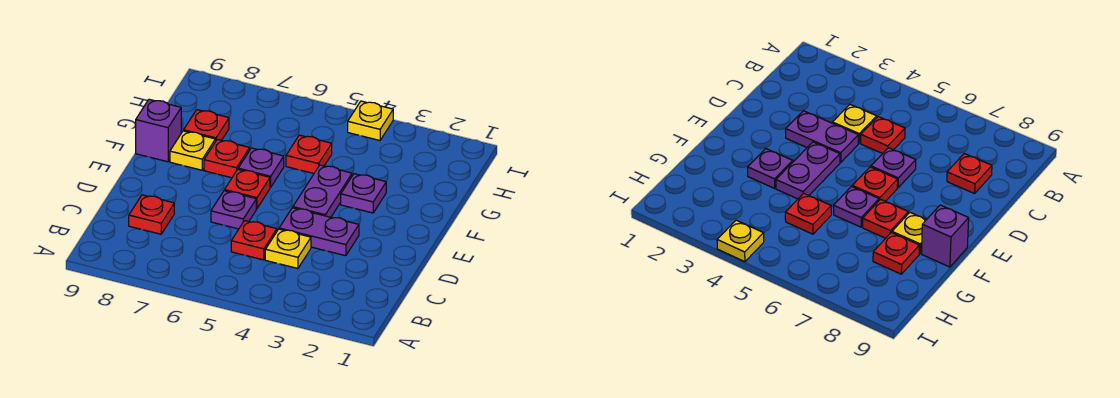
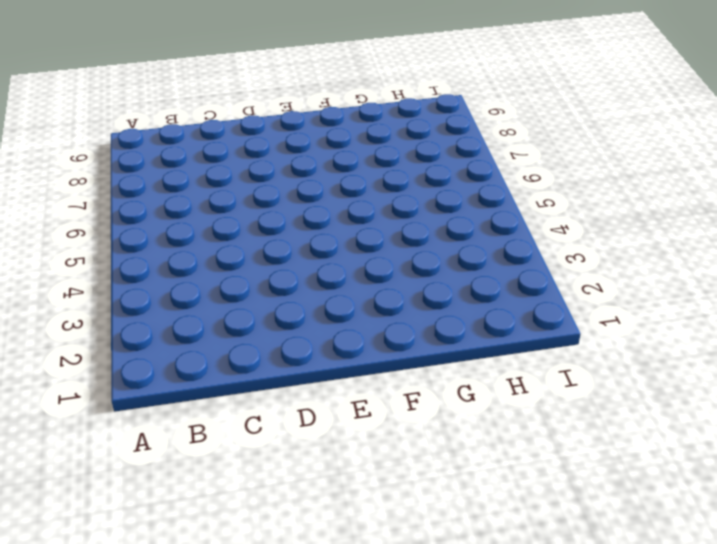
none -> yellow 1x1 plate [265,229,311,268]
none -> red 1x1 plate [231,221,277,260]
none -> red 1x1 plate [129,195,174,234]

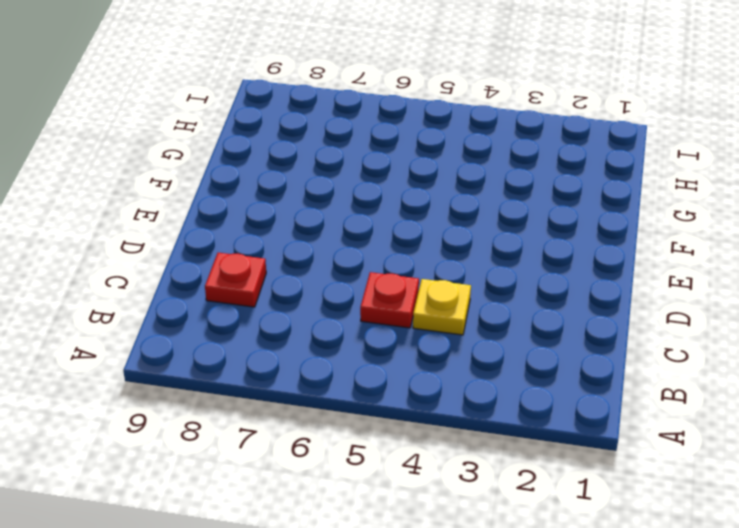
none -> purple 1x2 plate [279,208,359,256]
none -> purple 1x1 plate [211,191,256,229]
none -> purple 1x2 plate [293,165,352,217]

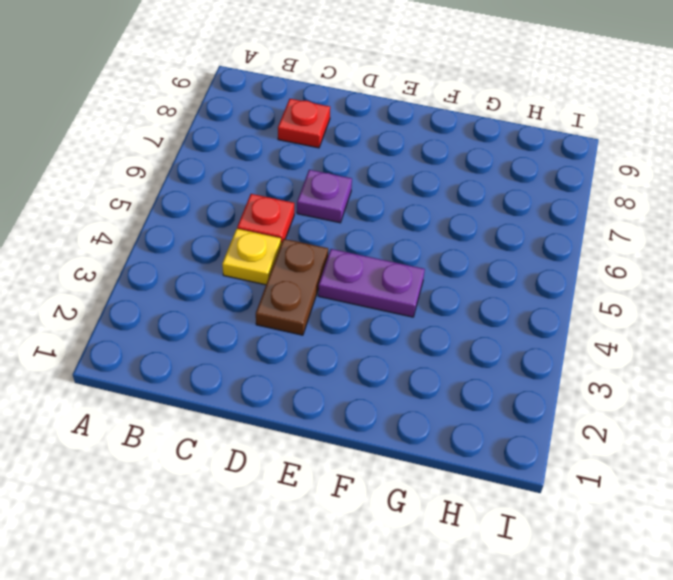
brown 1x2 plate [256,239,328,335] -> purple 1x2 plate [279,208,359,256]
none -> red 1x1 plate [225,169,270,209]
none -> purple 1x1 plate [341,174,386,213]
none -> purple 1x1 plate [238,148,284,187]

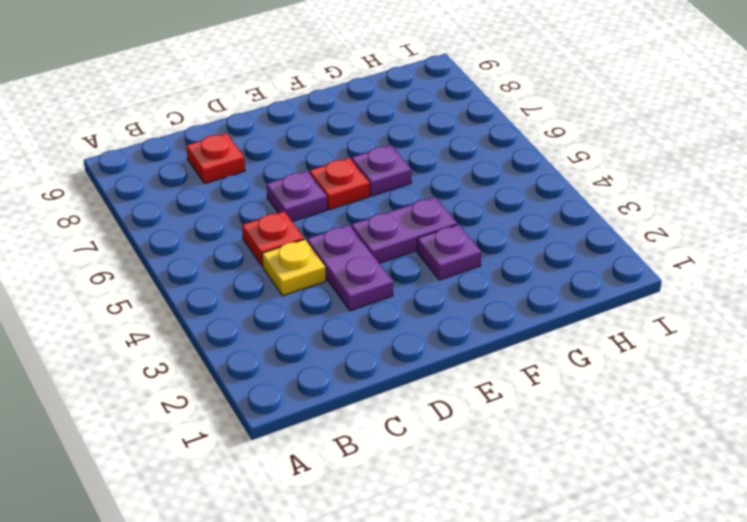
none -> red 1x1 plate [204,139,250,178]
none -> yellow 1x1 plate [170,131,215,170]
none -> purple 1x1 brick [136,99,181,162]

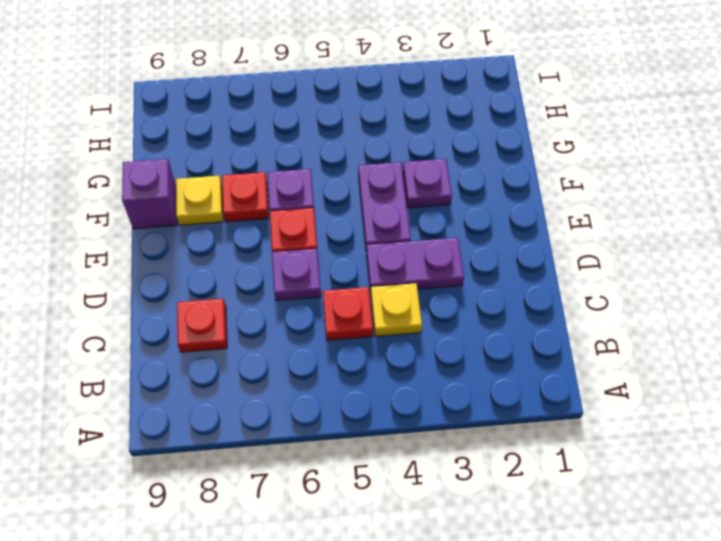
none -> red 1x1 plate [286,135,332,173]
none -> red 1x1 plate [184,110,229,142]
none -> yellow 1x1 plate [348,101,393,140]

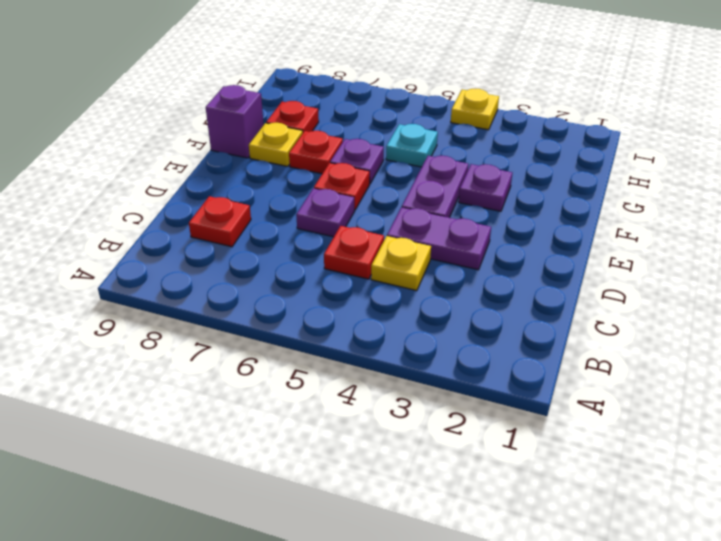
cyan 1x1 plate [386,124,438,167] -> red 1x1 plate [286,135,332,173]

